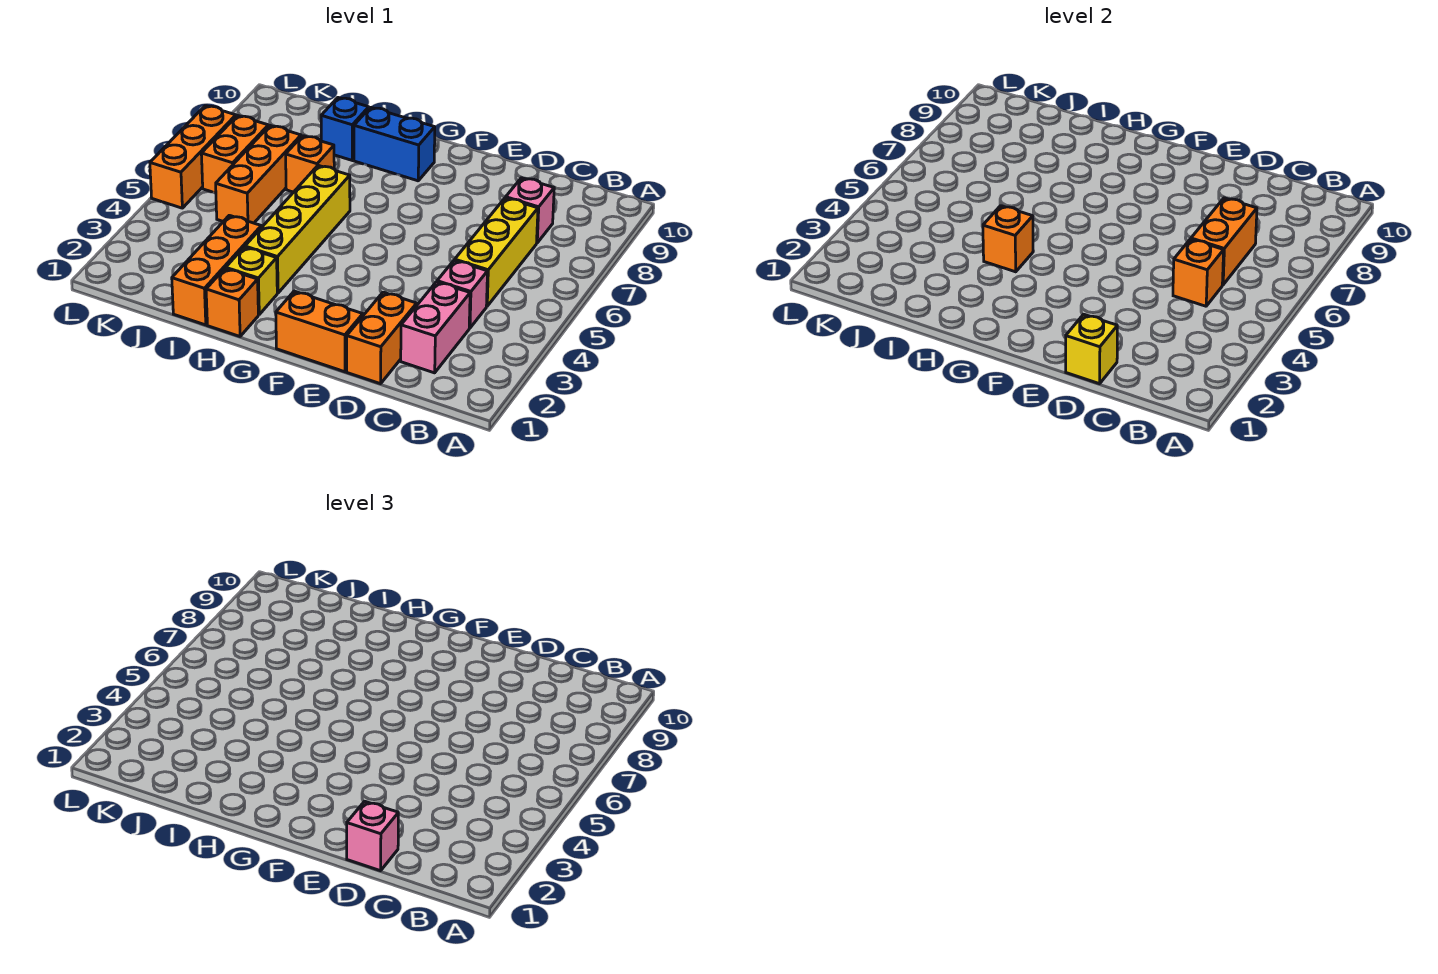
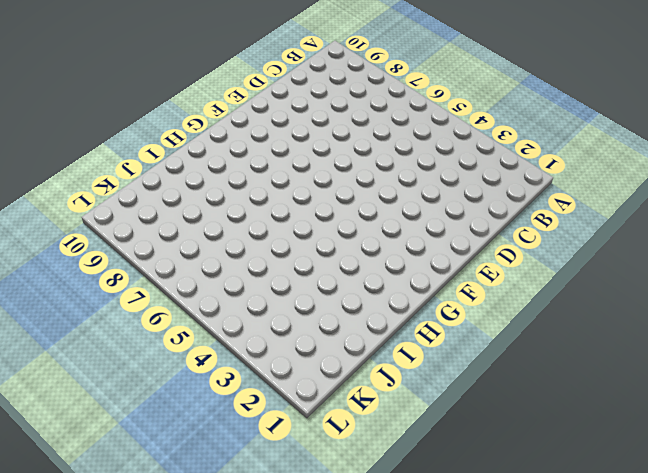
none -> pink 1x2 brick [401,282,470,373]
none -> pink 1x1 brick [437,260,488,328]
none -> yellow 1x3 brick [455,198,538,306]

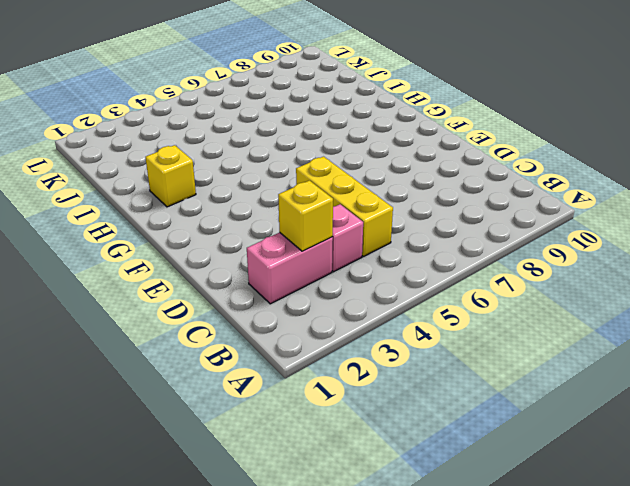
yellow 1x1 brick [278,180,333,251] -> yellow 1x1 brick moved to [1066,314,1117,384]
yellow 1x3 brick [296,157,393,257] -> yellow 1x3 brick turned to [455,198,538,306]
none -> pink 1x1 brick [506,178,554,243]
none -> orange 1x2 brick [347,292,417,384]
none -> orange 1x2 brick [276,291,363,372]

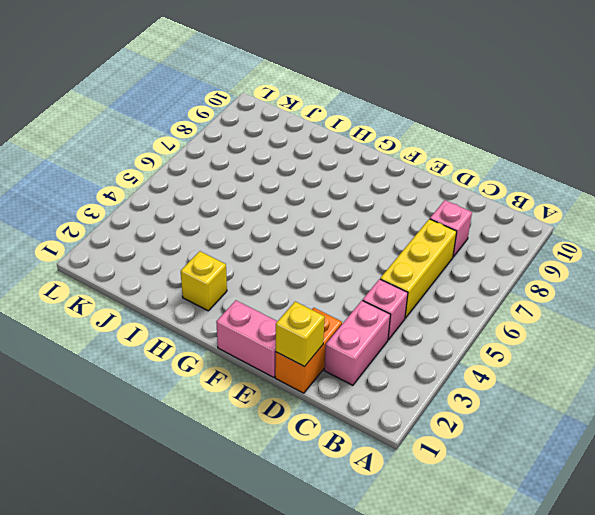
pink 1x2 brick [216,300,277,377] -> orange 1x2 brick [276,291,363,372]
none -> blue 1x2 brick [354,107,435,181]
none -> orange 1x1 brick [206,269,258,336]
none -> yellow 1x4 brick [245,165,350,293]

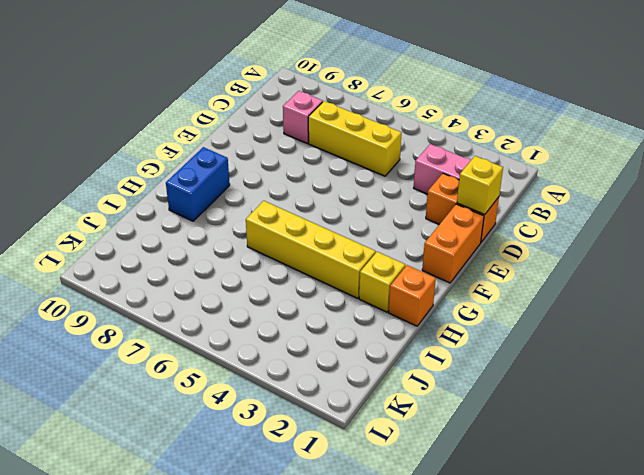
none -> pink 1x1 brick [437,260,488,328]
none -> orange 1x3 brick [172,215,261,325]
none -> orange 1x1 brick [286,136,334,192]

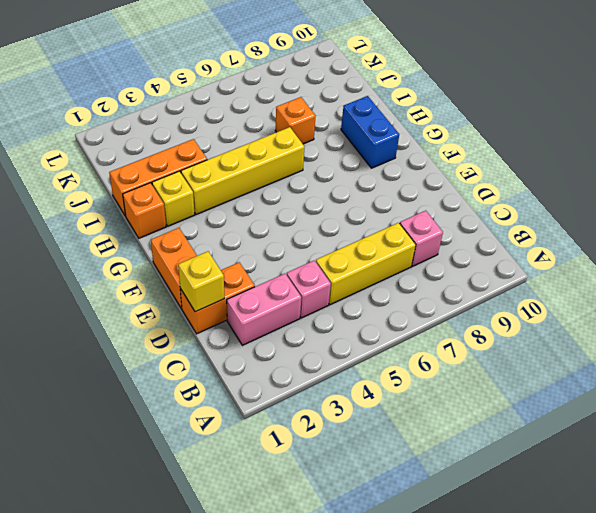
none -> blue 1x1 brick [321,98,369,160]
none -> orange 1x3 brick [216,126,301,223]
none -> orange 1x2 brick [201,116,268,193]

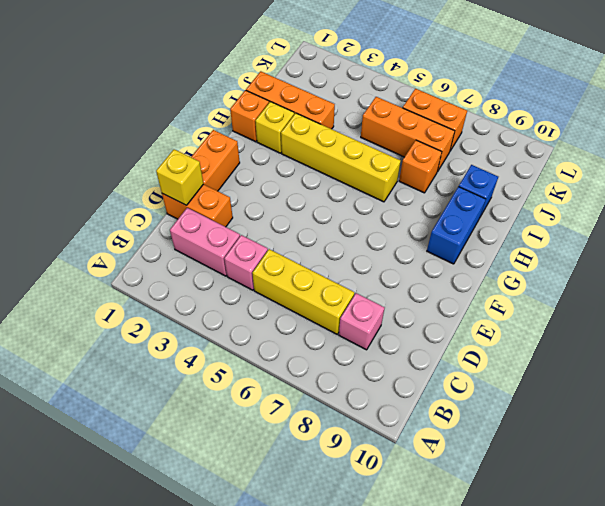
none -> orange 1x3 brick [150,106,236,208]
none -> orange 1x1 brick [1173,239,1224,306]
none -> orange 1x2 brick [1191,198,1257,285]

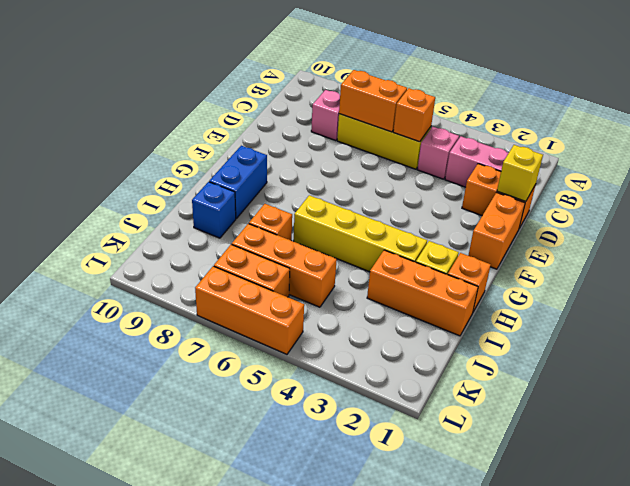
none -> orange 1x1 brick [983,206,1033,272]
none -> pink 1x1 brick [347,801,398,871]

